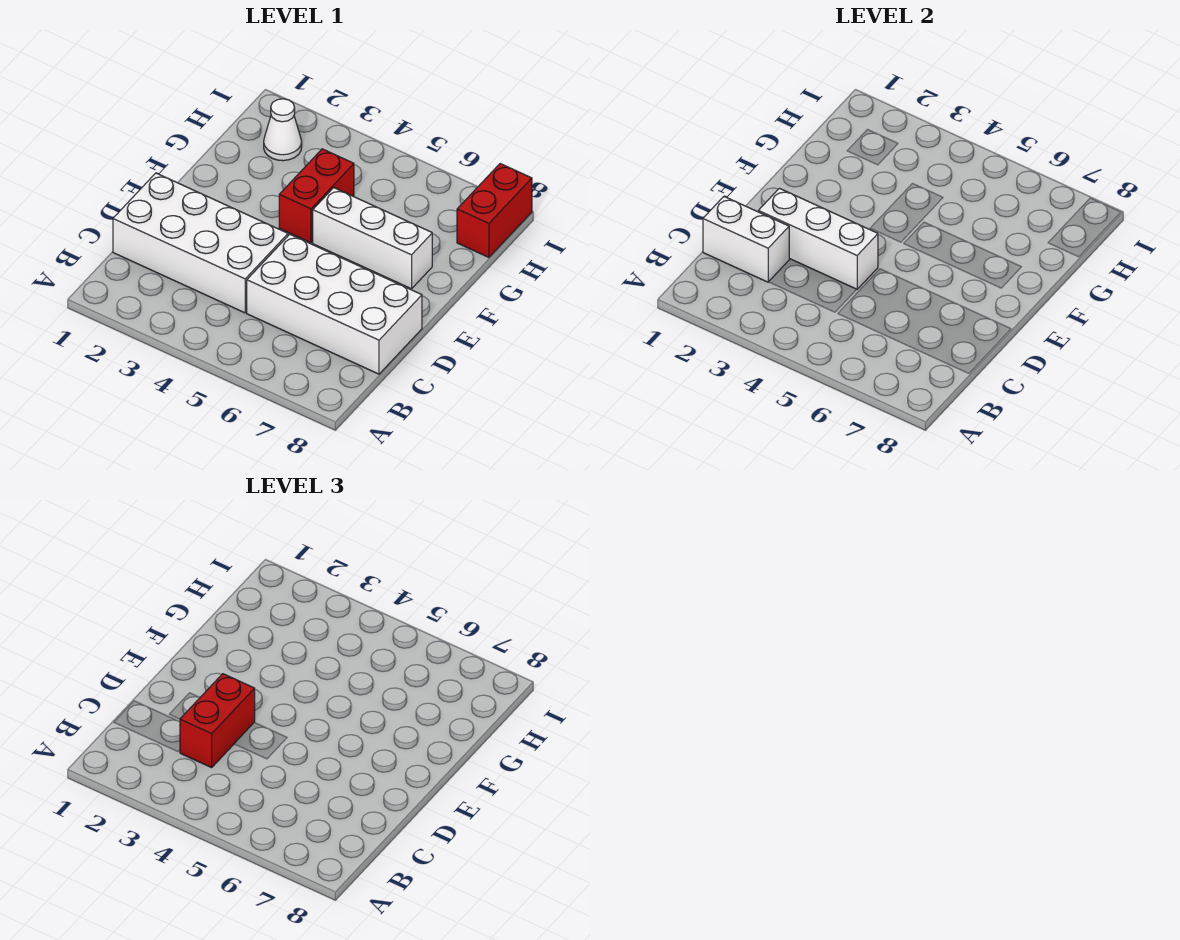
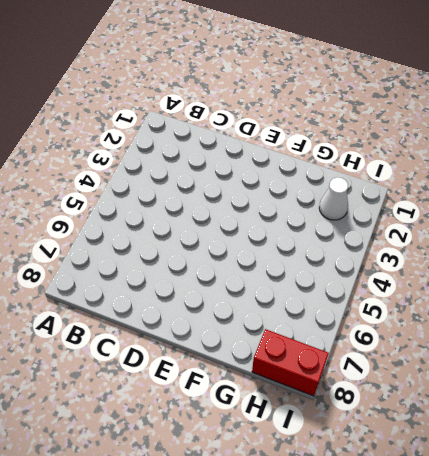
none -> white 2x4 brick [113,173,288,313]
none -> white 2x4 brick [247,234,422,374]

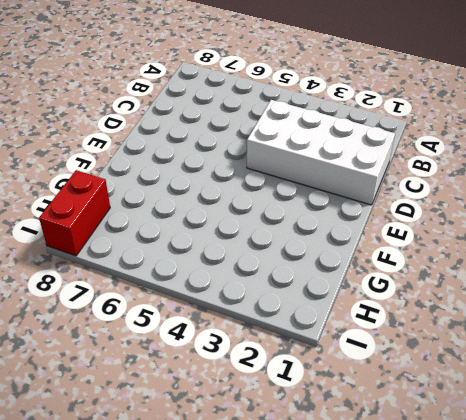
none -> white 2x4 brick [247,234,422,374]
none -> red 1x2 brick [279,149,354,243]

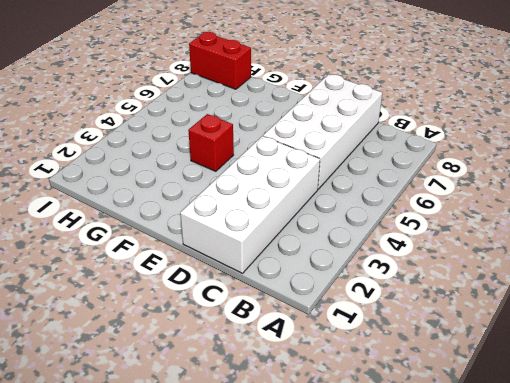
red 1x1 brick [188,114,234,171] -> red 1x2 brick [279,149,354,243]
none -> white 1x3 brick [313,188,432,289]
none -> white 1x1 cone [264,99,302,161]

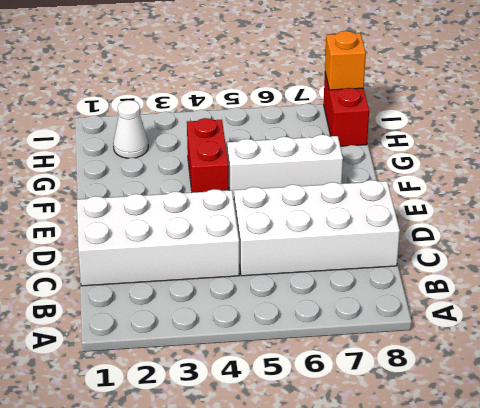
orange 1x1 brick [325,31,366,90] -> none
none -> white 1x2 brick [703,197,789,282]
none -> white 1x3 brick [758,188,878,289]

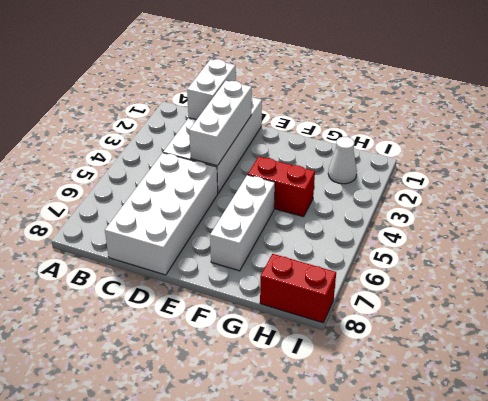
none -> red 1x2 brick [180,674,255,768]

